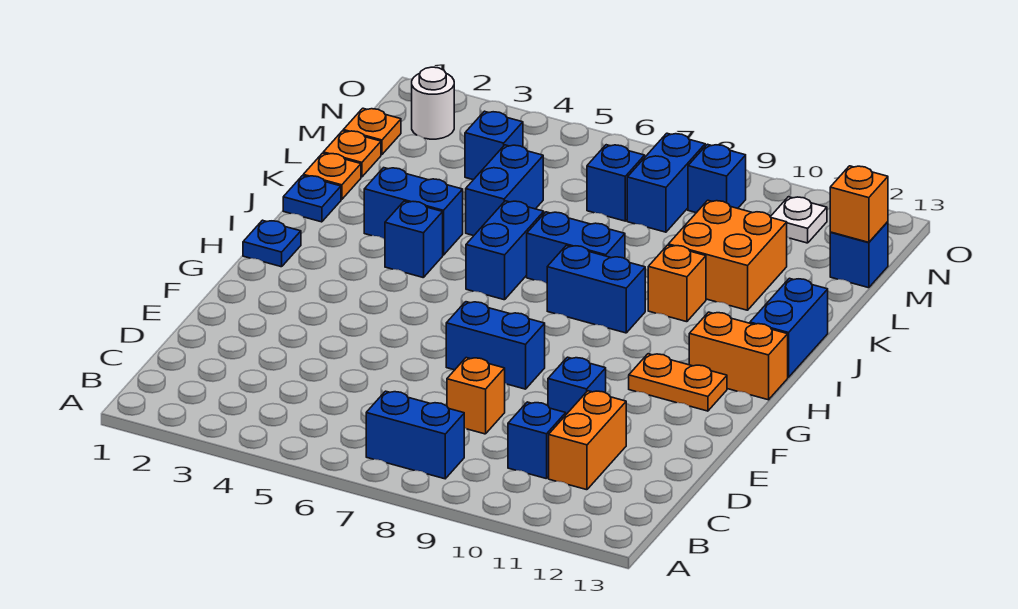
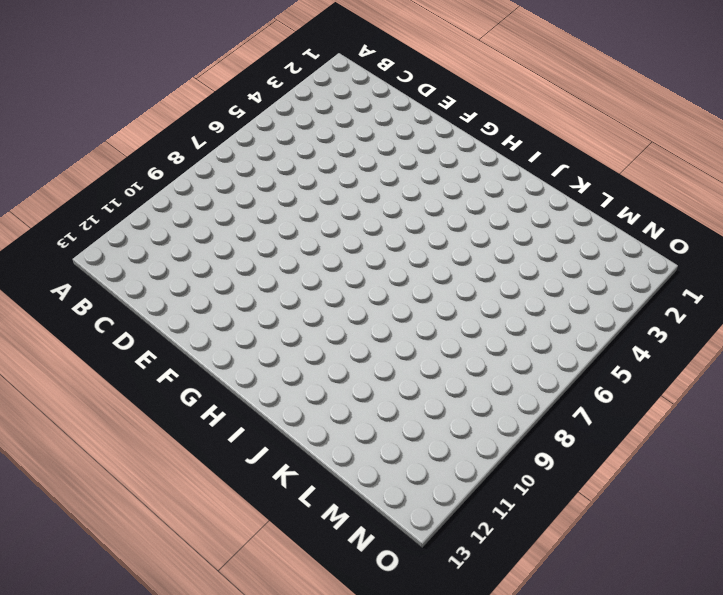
none -> blue 1x2 brick [366,391,464,479]
none -> blue 1x1 brick [508,402,566,479]
none -> orange 1x2 brick [549,391,626,490]
none -> orange 1x1 brick [447,358,505,434]

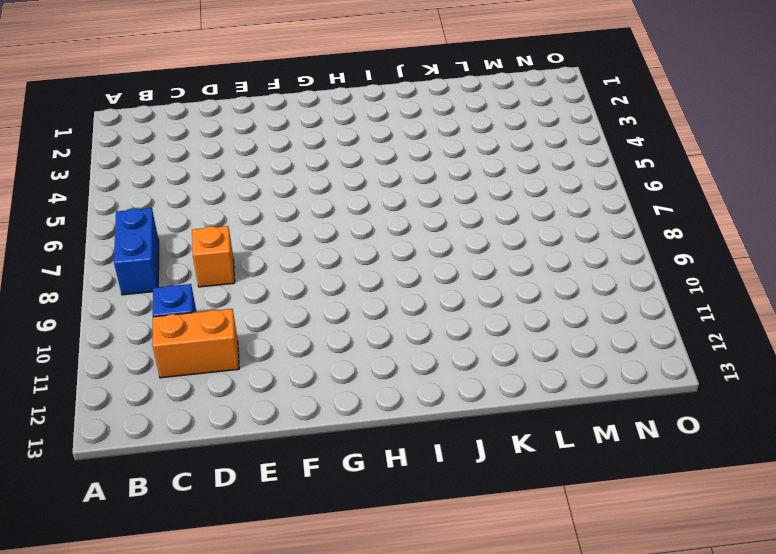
none -> blue 1x1 brick [548,357,606,414]
none -> blue 1x2 brick [446,302,545,389]
none -> orange 1x2 plate [629,354,727,411]
none -> blue 1x1 plate [243,220,301,267]

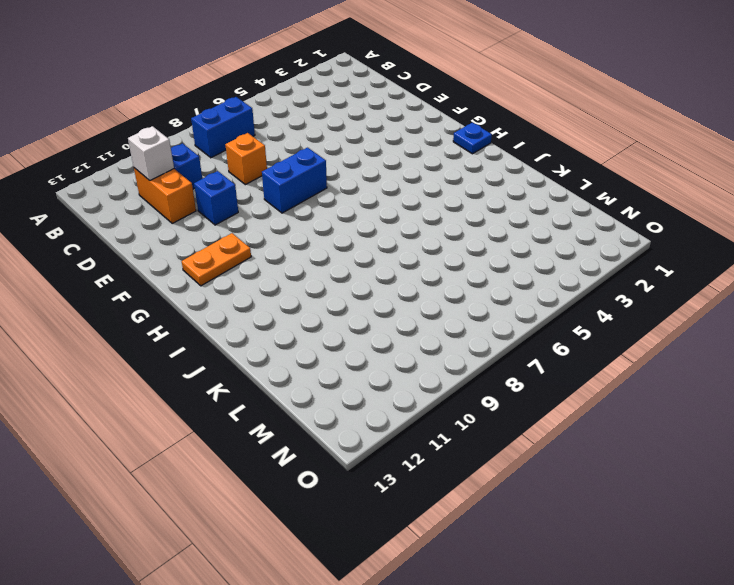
white 1x1 brick [128,126,174,180] -> none
none -> orange 1x2 brick [689,312,788,400]
none -> blue 1x1 brick [385,201,443,278]
none -> blue 1x2 brick [466,201,544,300]
none -> blue 1x2 brick [547,245,645,333]

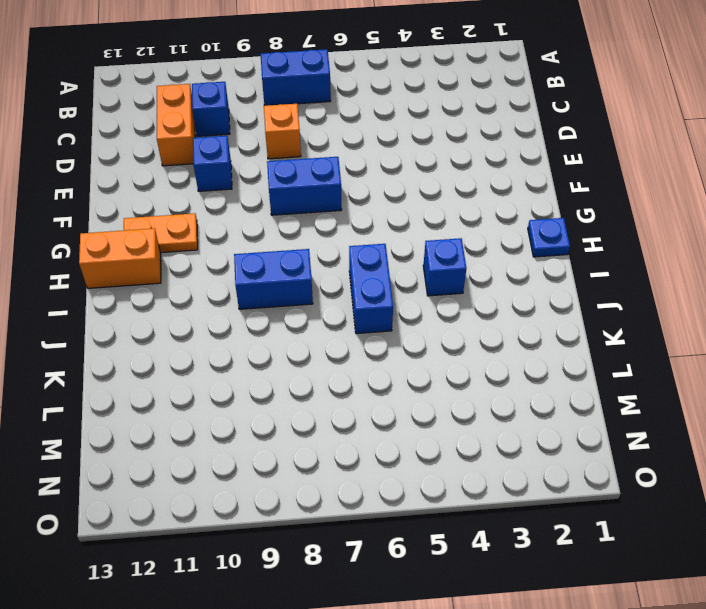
none -> blue 1x2 brick [750,278,828,377]
none -> blue 1x1 plate [283,176,341,222]
none -> blue 1x2 brick [364,168,463,255]
none -> blue 1x2 brick [527,212,625,283]

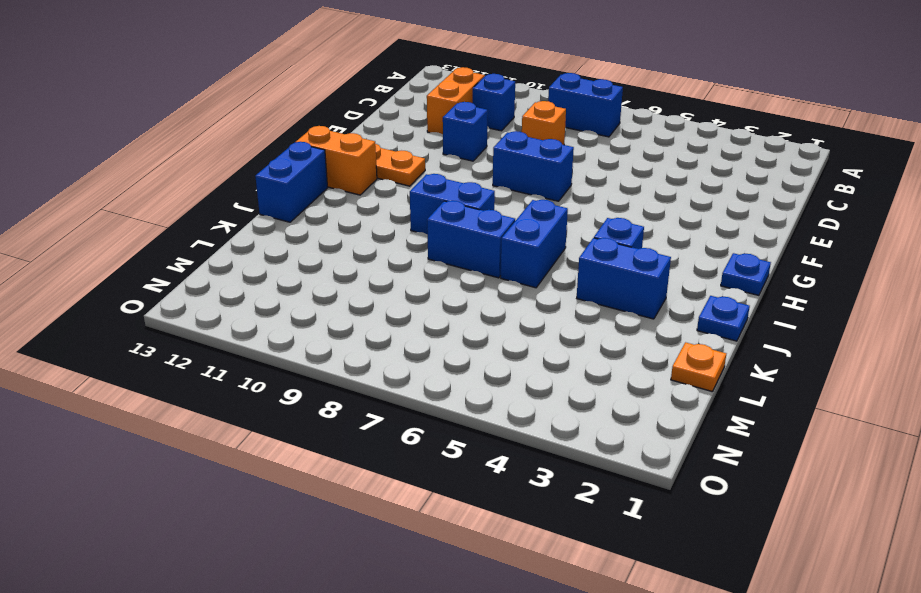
none -> orange 1x1 brick [648,245,706,322]
none -> orange 1x1 plate [303,153,361,199]
none -> blue 1x2 brick [466,145,543,235]
none -> orange 2x2 brick [668,200,787,310]

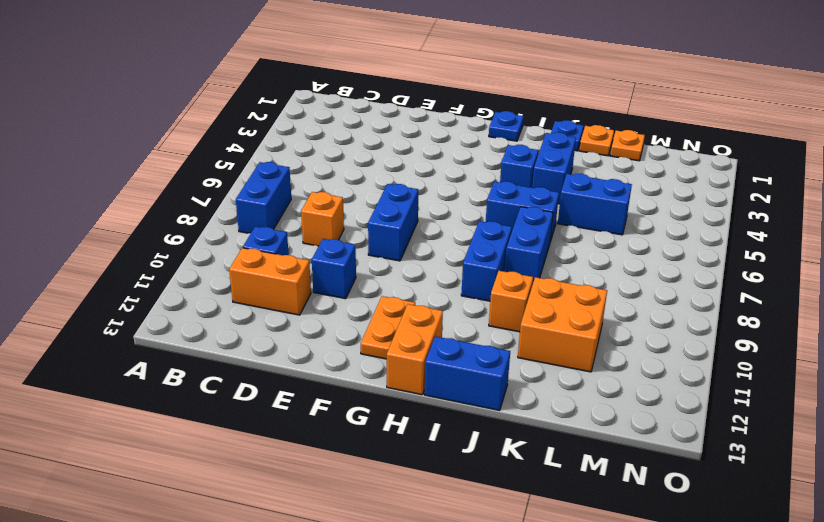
none -> orange 1x1 plate [343,108,401,155]
none -> blue 1x1 brick [465,111,523,180]
none -> blue 1x1 brick [587,145,645,221]
none -> blue 1x2 brick [627,133,705,232]

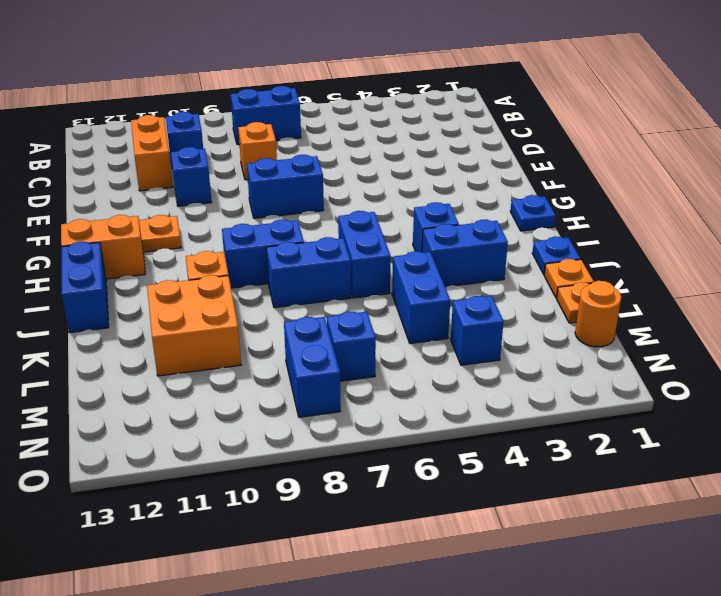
orange 1x1 round brick [575,281,621,347] -> orange 1x1 plate [343,108,401,155]
none -> blue 1x1 brick [830,222,888,288]
none -> white 1x1 round brick [412,67,454,139]
none -> blue 1x1 brick [688,144,746,213]
none -> white 1x1 plate [771,197,827,243]

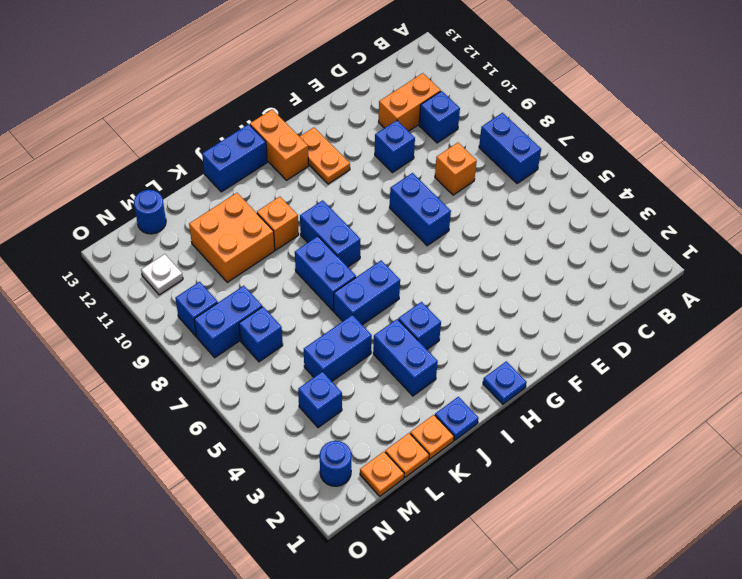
blue 1x1 round brick [134,190,166,234] -> blue 1x1 brick [830,222,888,288]
blue 1x1 round brick [320,441,351,486] -> white 1x1 round brick [412,67,454,139]
none -> orange 1x1 brick [830,166,888,242]

